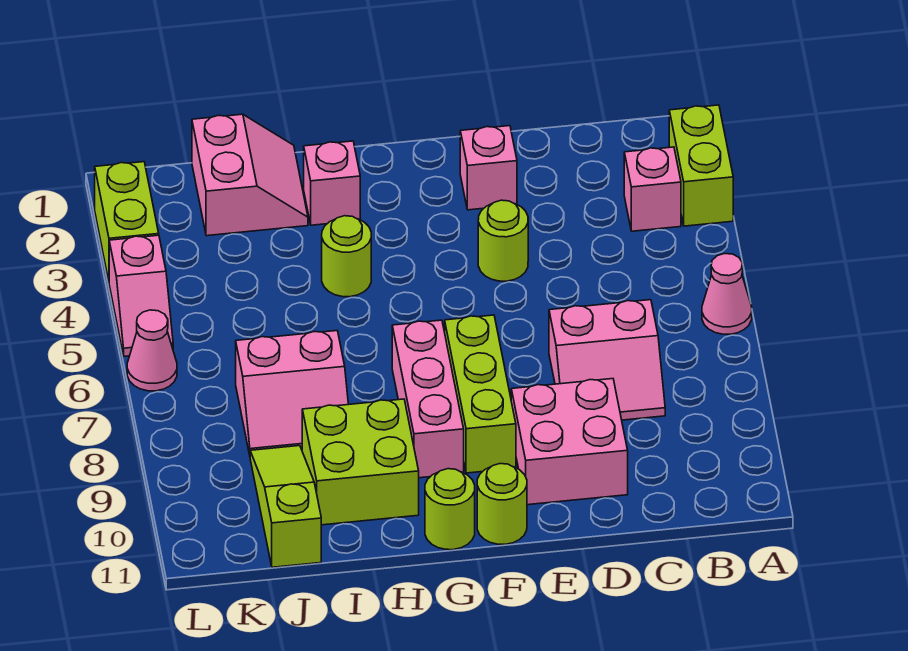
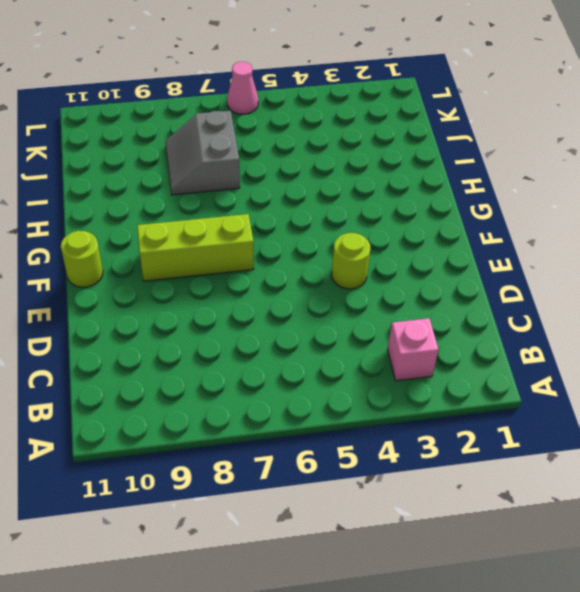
grey 2x2 slope [165,111,240,195] -> pink 2x2 slope [236,331,348,455]
none -> lime 1x2 brick [669,105,733,226]
none -> pink 1x1 cone [702,254,752,334]
none -> pink 2x2 slope [549,300,665,420]

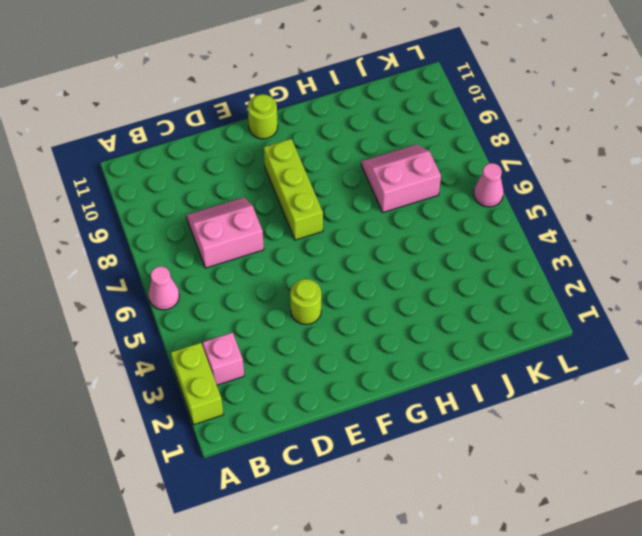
none -> pink 2x2 brick [511,379,628,505]
none -> pink 1x1 brick [460,126,517,210]
none -> pink 1x3 brick [392,320,464,478]

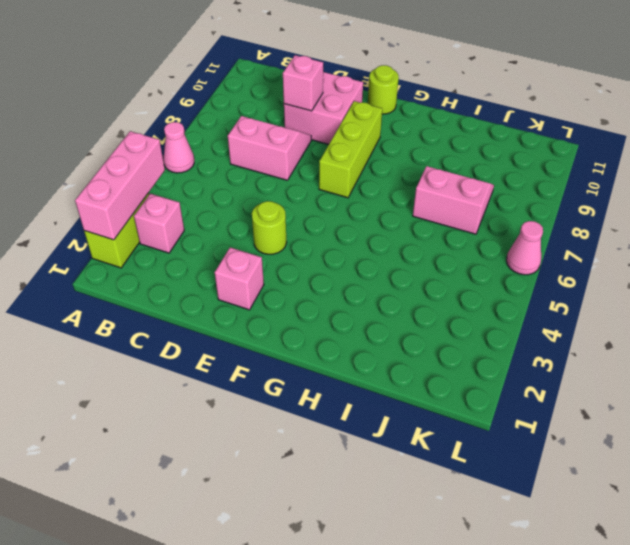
pink 1x3 brick [75,131,165,240] -> pink 1x3 brick moved to [392,320,464,478]
pink 1x1 brick [283,55,323,111] -> pink 1x1 brick moved to [304,141,360,225]
none -> lime 1x1 round brick [425,469,475,550]
none -> lime 1x1 round brick [322,216,371,297]
none -> lime 2x2 brick [302,399,419,525]

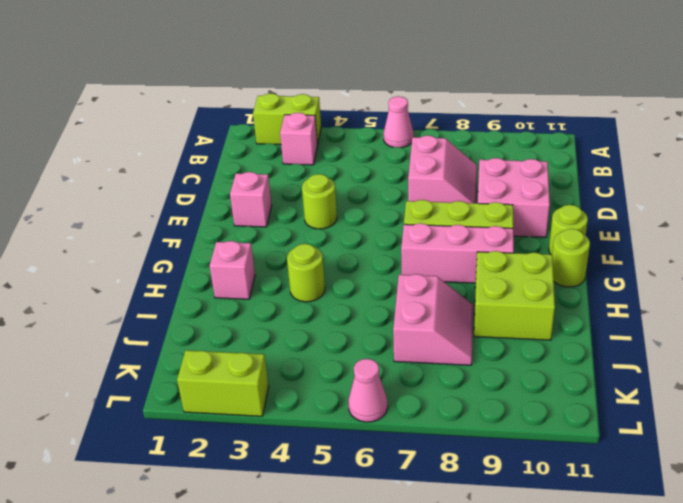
none -> pink 2x2 slope [192,114,308,236]
none -> lime 1x3 slope [250,446,321,567]
none -> pink 1x2 slope [109,235,173,356]

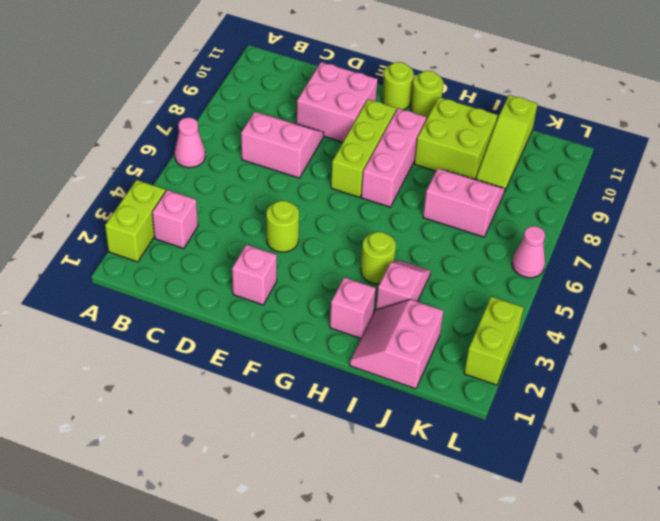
pink 1x2 slope [376,261,431,310] -> pink 1x2 slope moved to [109,235,173,356]

